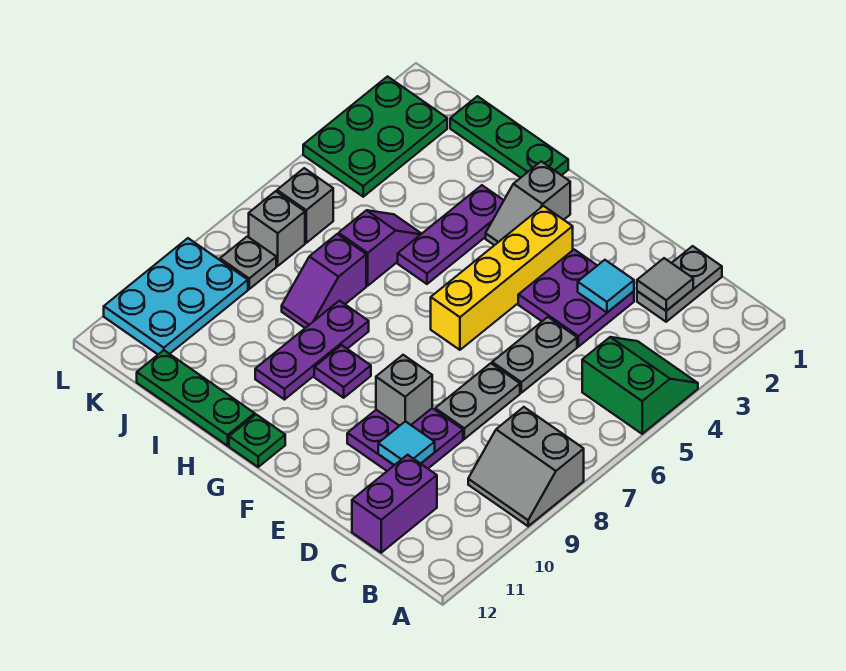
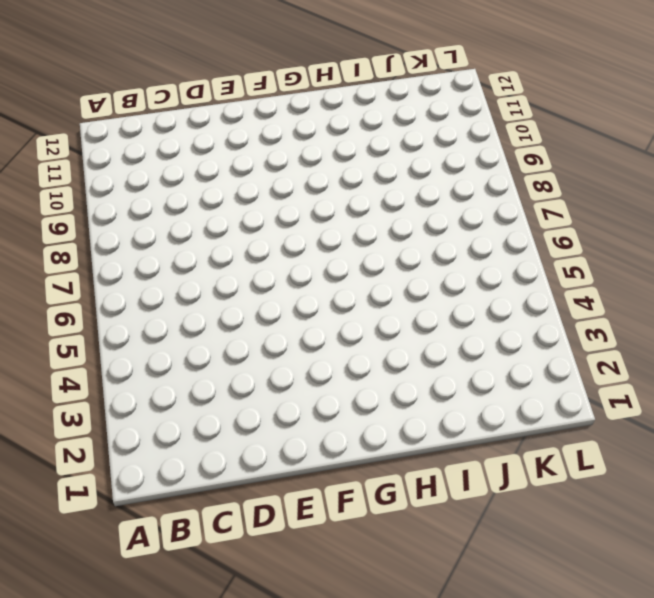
none -> green 2x2 slope [582,337,698,434]
none -> grey 2x2 slope [468,407,584,526]
none -> grey 1x2 plate [637,246,722,322]

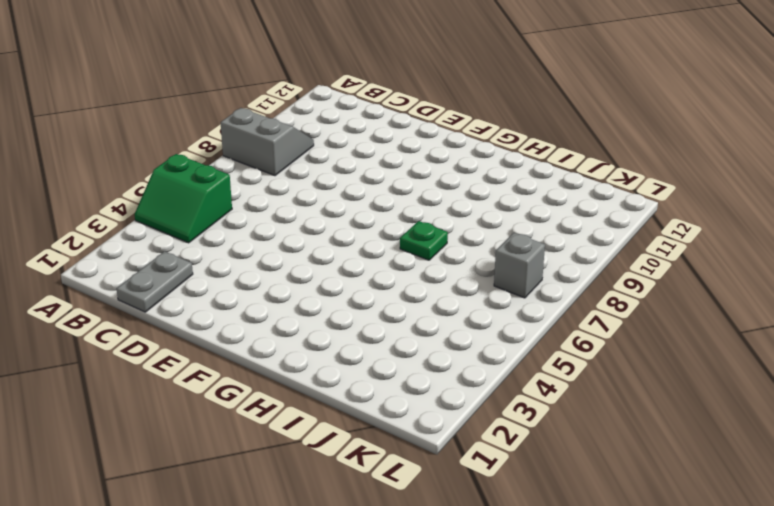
green 1x1 plate [400,221,448,260] -> green 1x1 plate moved to [229,415,285,467]
none -> purple 1x2 brick [352,455,437,553]
none -> purple 2x2 plate [518,250,634,347]
none -> grey 1x2 plate [492,317,577,393]

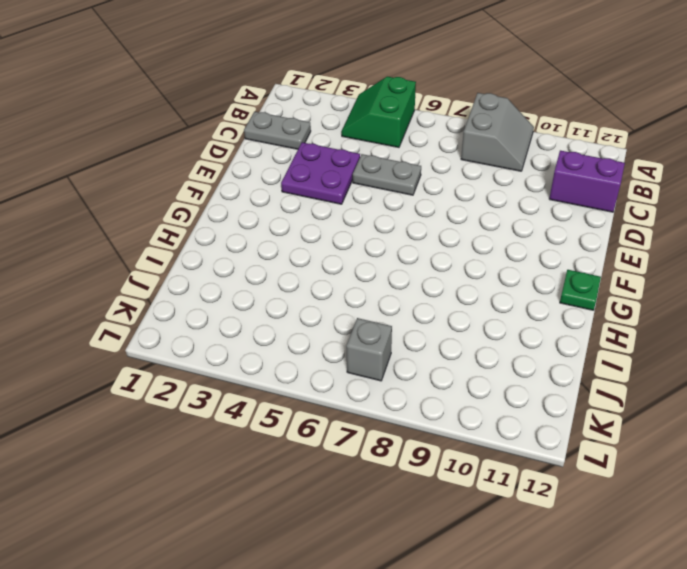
none -> grey 1x2 plate [435,363,520,439]
none -> purple 2x2 plate [347,408,463,471]
none -> yellow 1x4 brick [431,206,573,350]

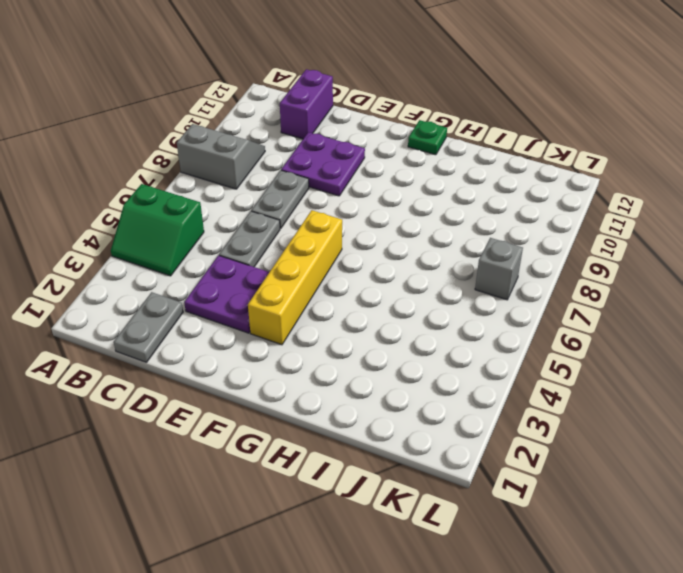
none -> grey 1x2 slope [486,161,570,245]
none -> purple 1x1 plate [314,345,371,398]
none -> green 1x3 plate [450,96,568,178]

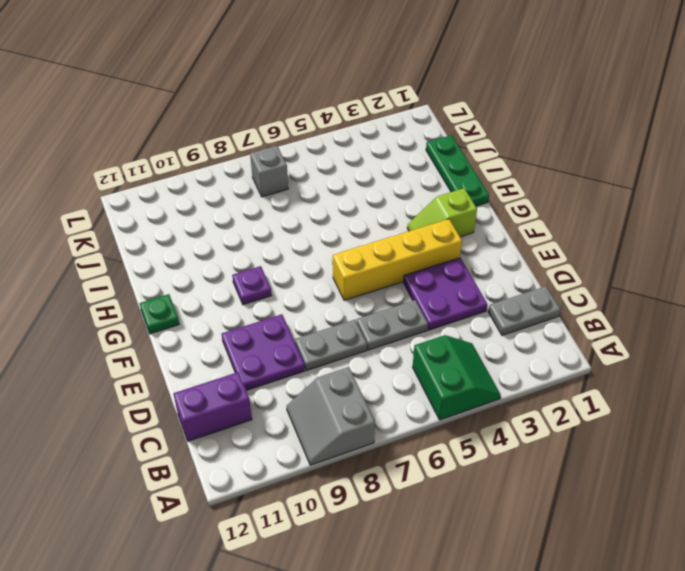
lime 1x2 slope [407,188,477,237] -> grey 1x2 slope [486,161,570,245]
none -> purple 1x3 plate [398,185,504,284]
none -> purple 1x3 plate [255,301,369,400]
none -> green 1x3 plate [137,350,255,446]

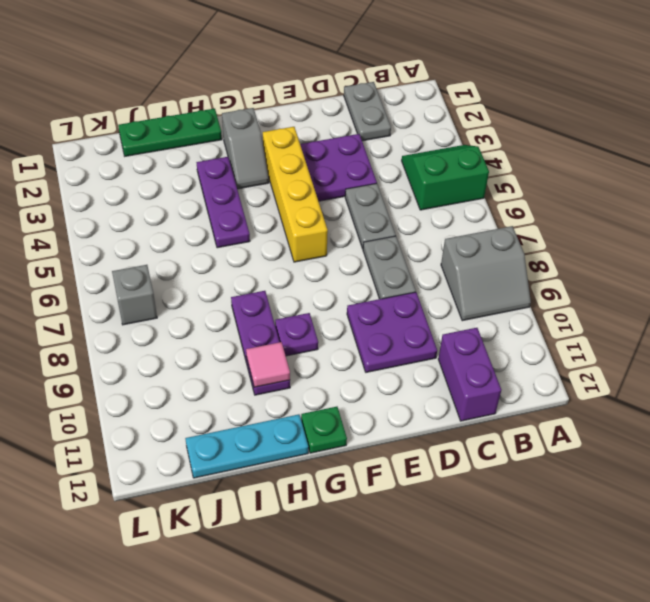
pink 1x1 tile [246,342,290,387] -> none
cyan 1x3 plate [185,414,308,478] -> green 1x3 plate [137,350,255,446]
none -> purple 1x2 slope [339,210,421,286]
none -> purple 1x2 slope [282,234,366,328]
none -> green 2x3 plate [303,77,447,197]

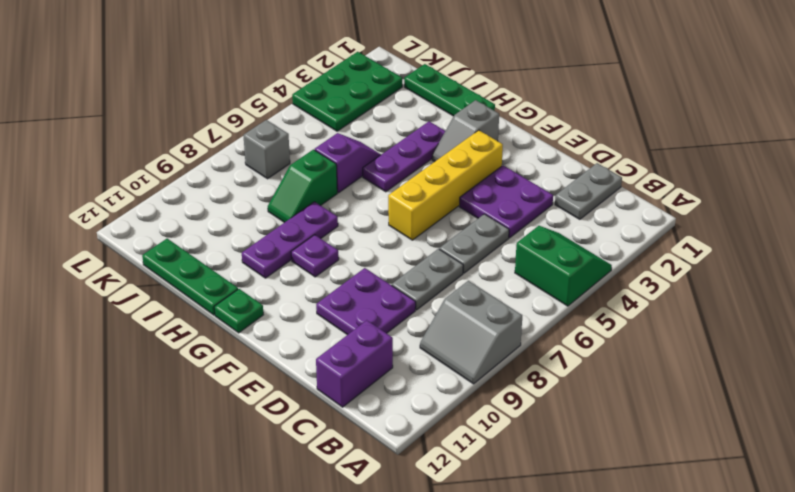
green 1x2 slope [268,150,337,223] -> purple 1x2 slope [282,234,366,328]
none -> grey 1x1 brick [277,168,333,243]
none -> grey 1x1 plate [220,236,276,289]
none -> cyan 2x3 plate [104,238,248,354]

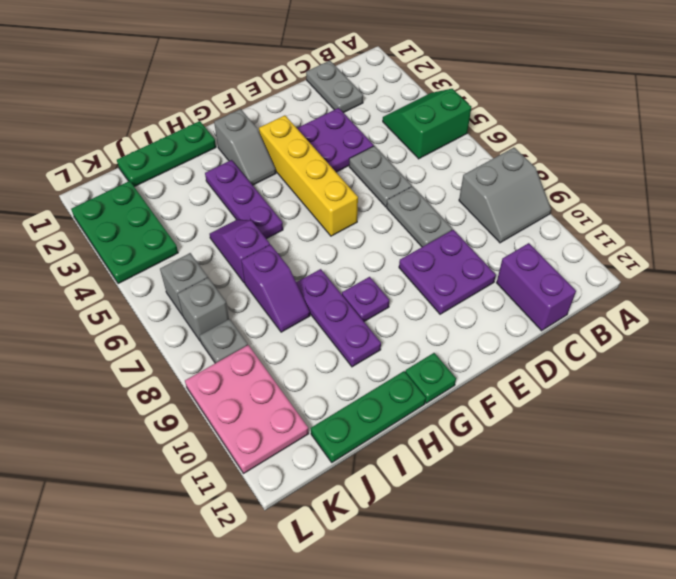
pink 2x3 plate [185,345,309,474] -> cyan 2x3 plate [104,238,248,354]
none -> grey 1x1 tile [637,258,693,311]
none -> cyan 1x1 tile [578,260,634,312]
none -> cyan 1x1 tile [378,421,435,465]

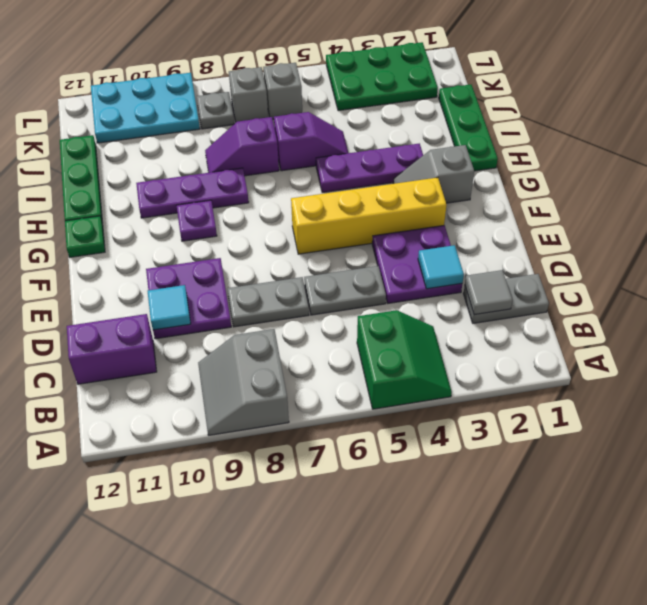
none -> grey 1x1 brick [376,355,432,426]

